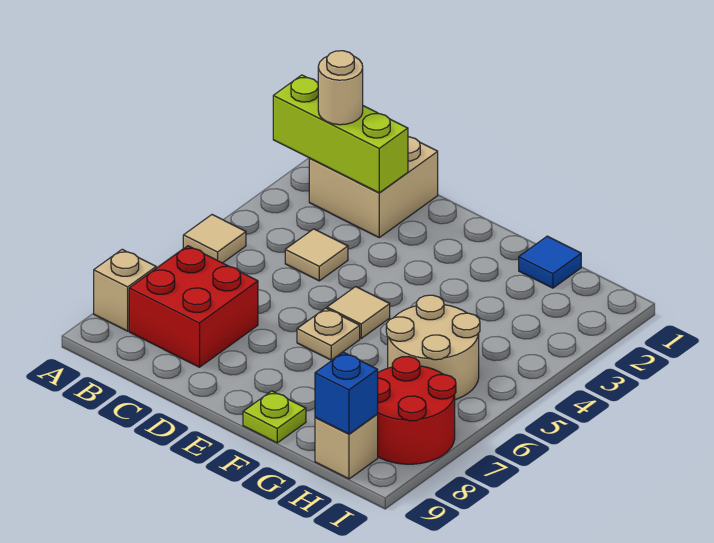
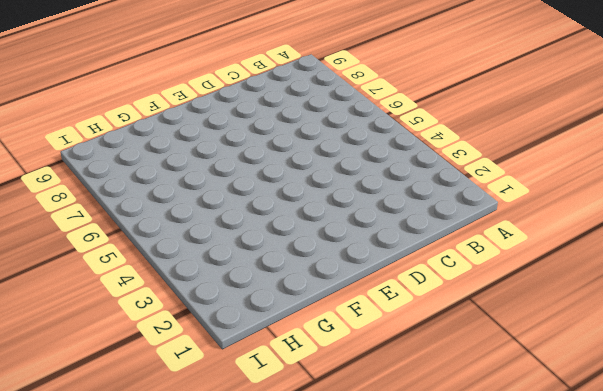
none -> tan 1x1 tile [183,215,246,263]
none -> tan 1x1 brick [94,249,156,331]
none -> tan 2x2 brick [309,137,438,237]

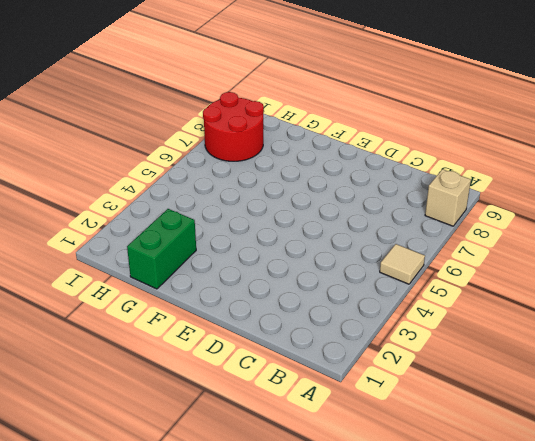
green 1x2 brick [127,209,196,289] -> blue 1x1 tile [519,236,581,288]
none -> tan 2x2 brick [309,137,438,237]
none -> red 2x2 brick [129,246,258,367]
none -> tan 1x1 tile [285,229,348,281]

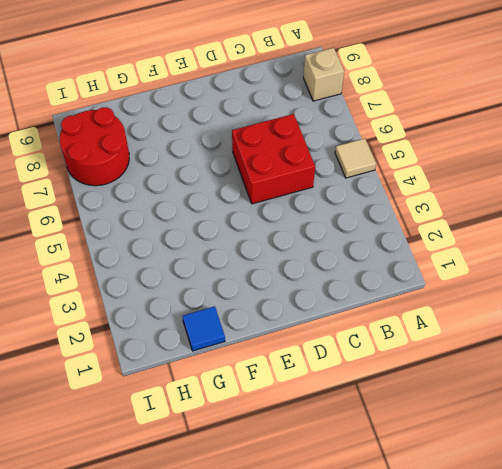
red 2x2 brick [232,114,315,204] -> red 2x2 brick moved to [129,246,258,367]
none -> tan 2x2 brick [309,137,438,237]
none -> tan 1x1 tile [285,229,348,281]
none -> tan 1x1 tile [327,287,390,338]

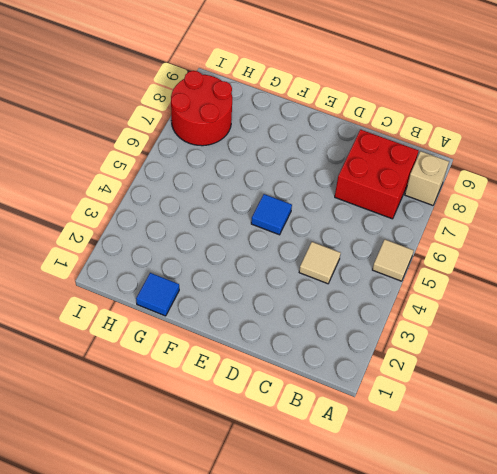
blue 1x1 tile [251,194,292,235] -> tan 1x1 tile [327,287,390,338]
none -> tan 2x2 brick [309,137,438,237]
none -> tan 1x1 plate [297,308,360,360]
none -> lime 1x1 plate [243,391,306,443]

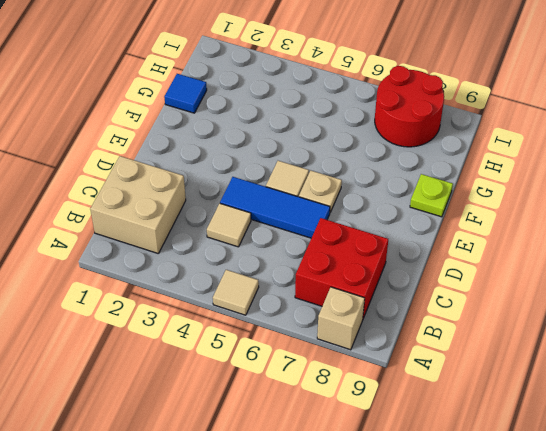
blue 1x3 tile [220,177,330,238] -> none
none -> tan 2x2 round brick [386,295,480,400]
none -> tan 1x1 brick [315,414,378,479]
none -> lime 1x3 brick [273,75,408,193]

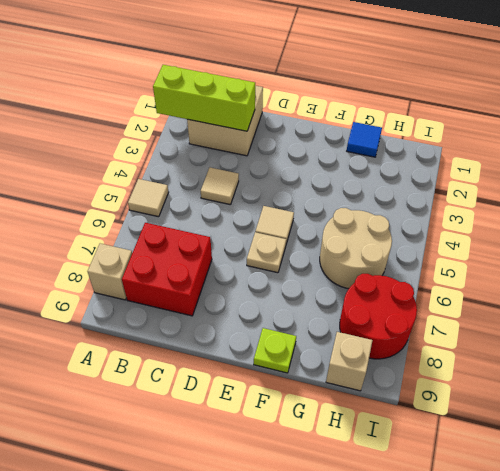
none -> blue 1x1 brick [315,352,378,434]
none -> tan 1x1 round brick [318,51,363,125]

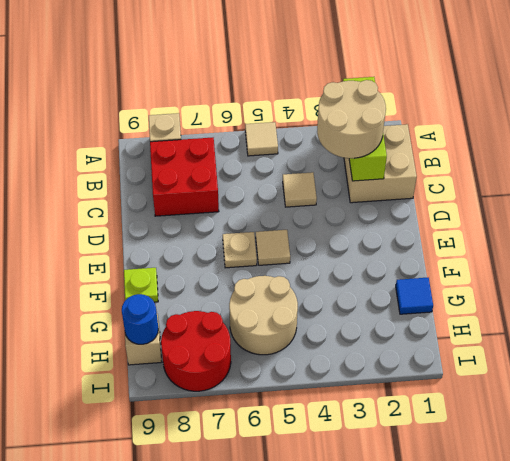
tan 2x2 round brick [317,80,386,158] -> tan 1x1 round brick [318,51,363,125]
blue 1x1 round brick [122,294,158,344] -> blue 1x1 brick [315,352,378,434]

